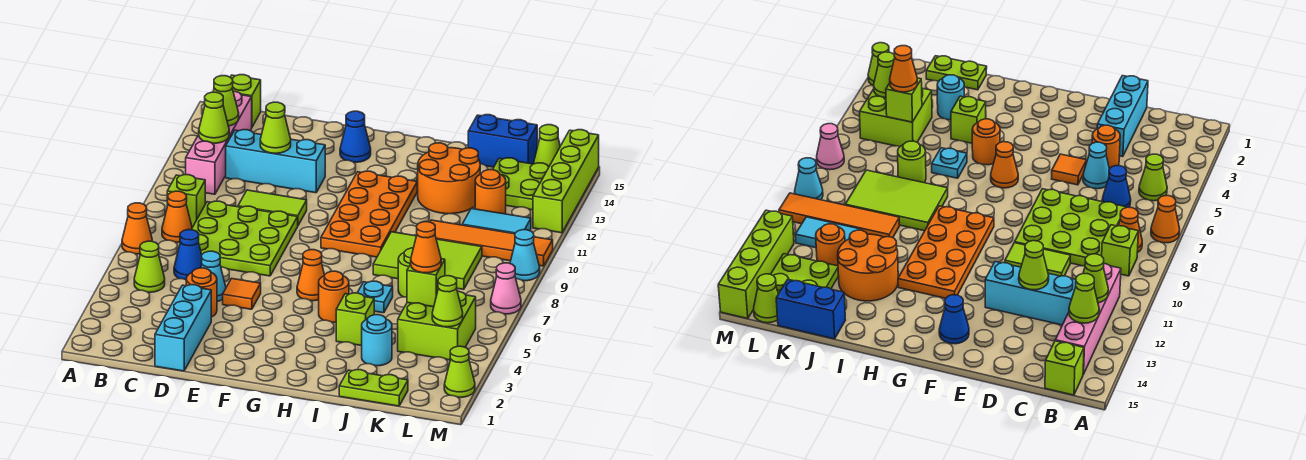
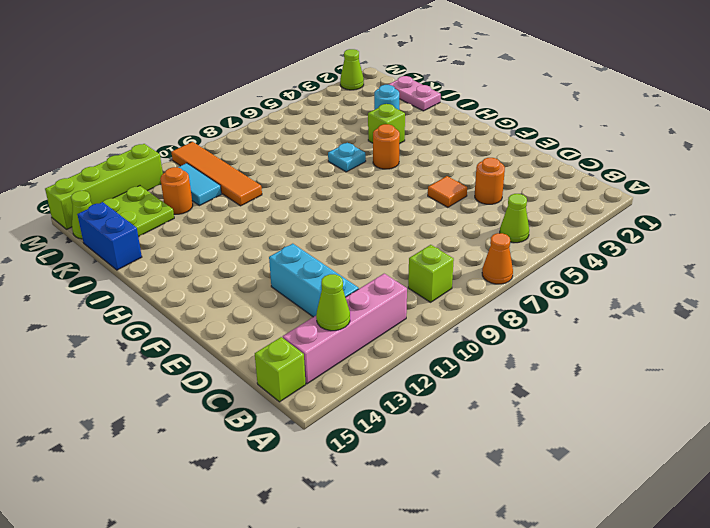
pink 1x2 plate [388,76,441,111] -> lime 1x2 plate [339,370,408,406]
none -> orange 1x1 cone [162,191,192,242]
none -> blue 1x1 cone [174,230,202,280]
none -> lime 3x3 plate [191,201,298,276]
none -> cyan 1x3 brick [155,285,211,371]

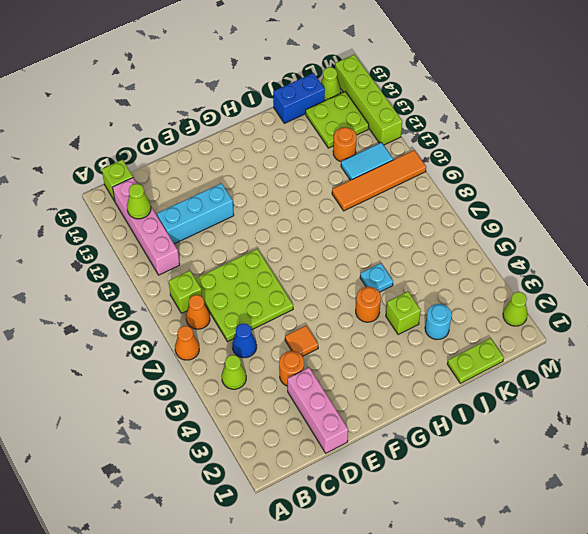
pink 1x3 brick [288,368,348,453] -> cyan 1x3 brick [155,285,211,371]
none -> cyan 1x1 cone [201,251,226,302]
none -> lime 1x2 tile [238,190,307,225]
none -> blue 1x1 cone [340,111,371,162]
none -> orange 1x1 cone [297,250,325,301]

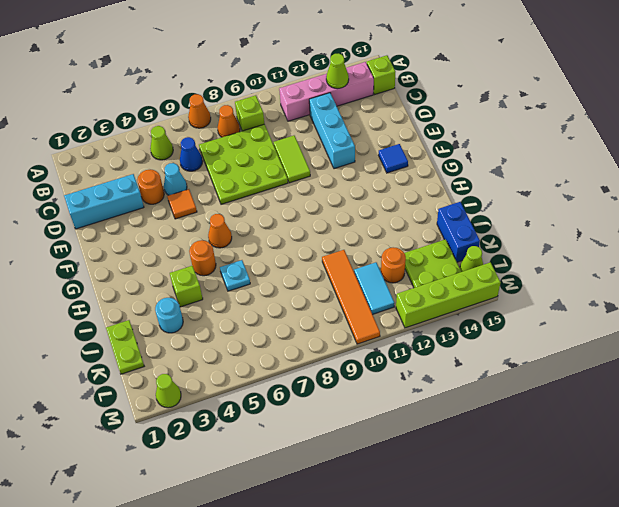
blue 1x1 tile [378,144,408,173] -> blue 1x1 cone [340,111,371,162]
none -> orange 2x4 plate [321,171,417,257]
none -> lime 2x3 tile [373,232,482,289]
none -> orange 2x2 round brick [418,143,480,214]
none -> lime 1x1 round brick [398,248,413,297]

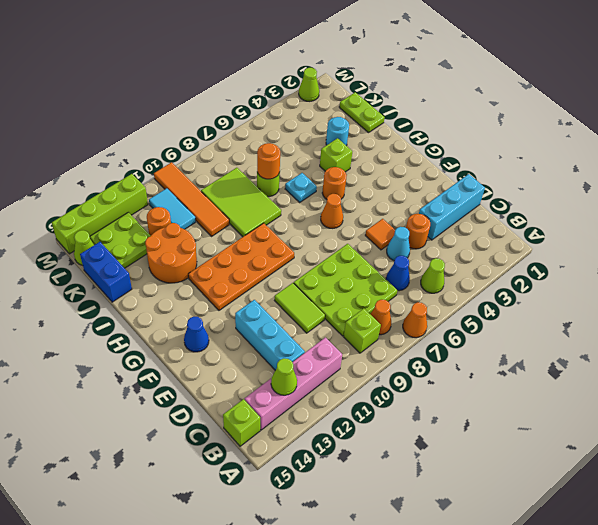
orange 1x1 round brick [257,143,280,179] -> none
none -> lime 2x2 brick [398,291,476,360]
none -> pink 1x1 cone [491,263,521,314]
none -> cyan 1x1 cone [510,230,540,281]
none -> lime 1x1 cone [199,92,229,143]

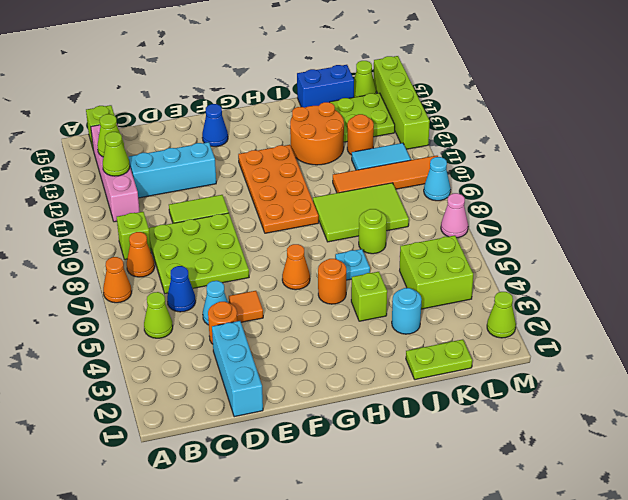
none -> lime 1x1 cone [260,102,291,153]
none -> lime 1x1 brick [407,259,445,307]
none -> lime 1x1 cone [432,276,463,327]
none -> orange 1x1 cone [411,222,441,273]

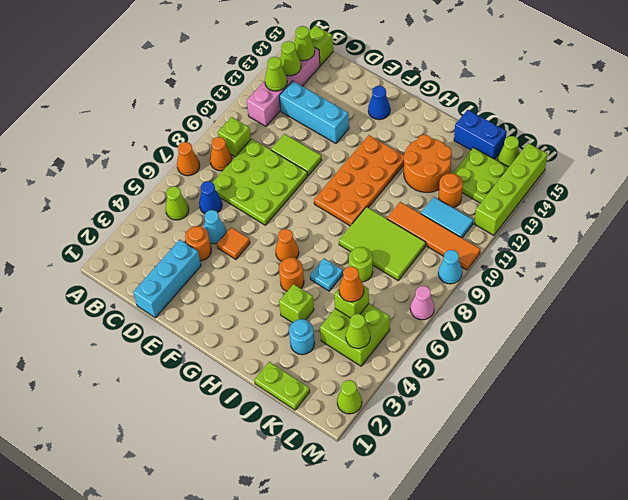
lime 1x1 cone [294,26,315,61] -> lime 1x1 cone moved to [260,102,291,153]

